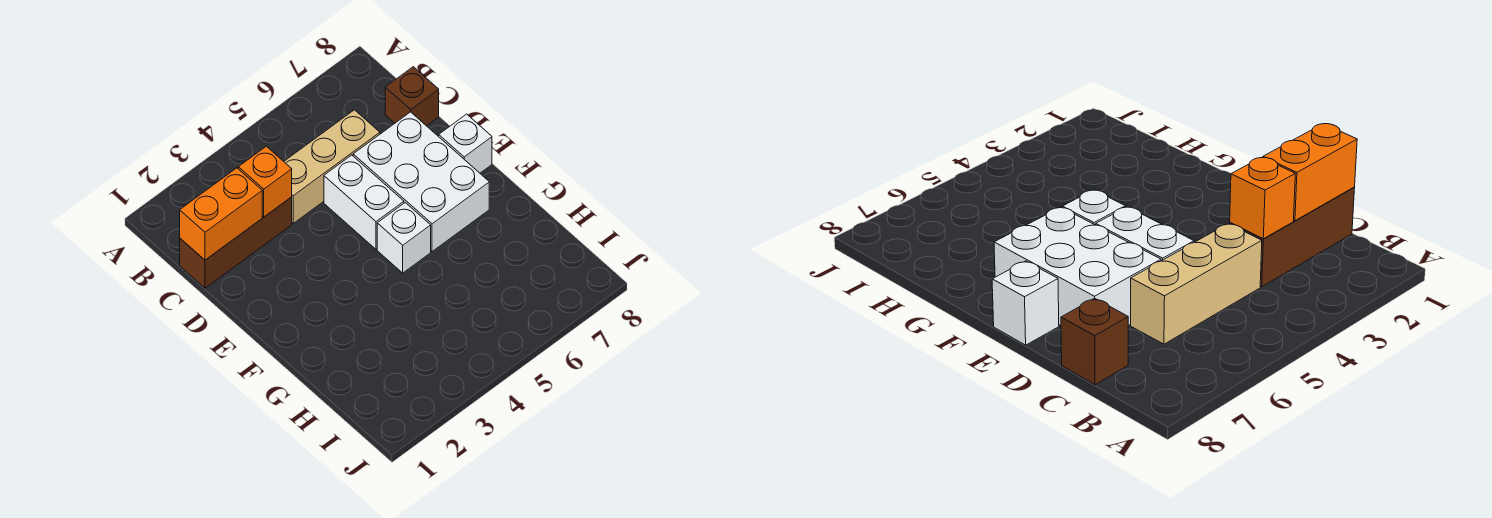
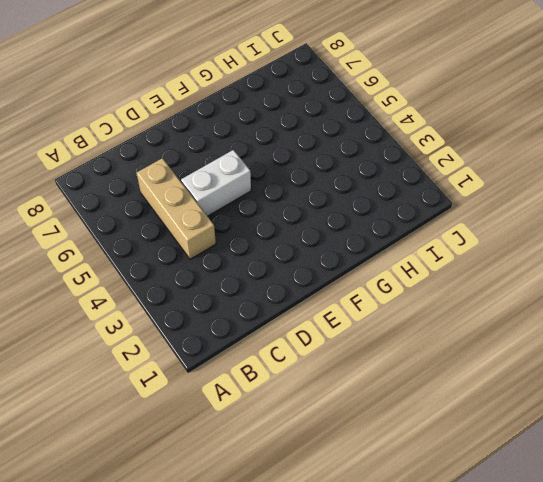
none -> brown 1x3 brick [180,197,292,288]
none -> brown 1x1 brick [385,67,439,126]

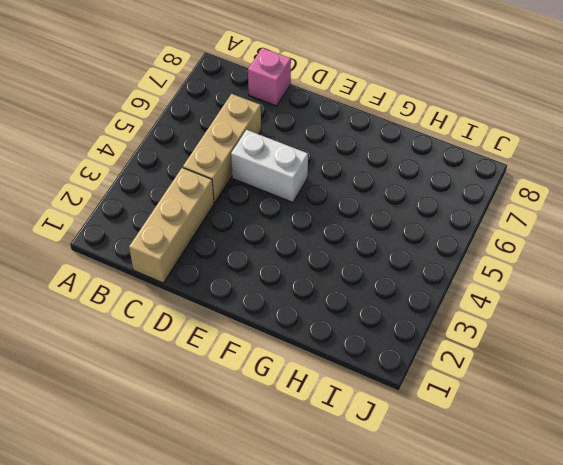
tan 1x3 brick [129,168,214,283] -> brown 1x3 brick [180,197,292,288]
pink 1x1 brick [248,48,291,106] -> brown 1x1 brick [385,67,439,126]
none -> white 2x3 brick [353,112,489,251]
none -> white 1x1 brick [439,114,492,173]

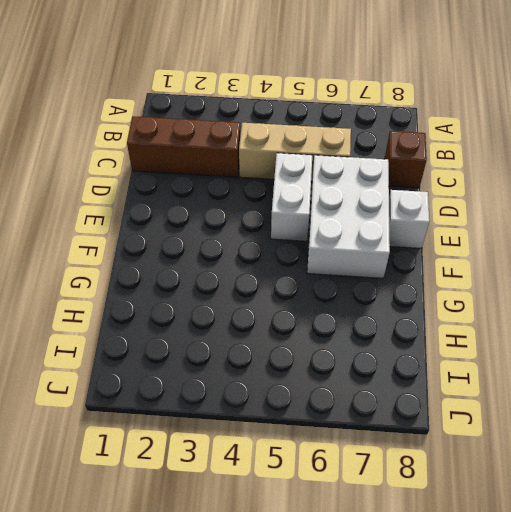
none -> white 1x1 brick [377,203,431,273]
none -> orange 1x2 brick [180,168,262,260]

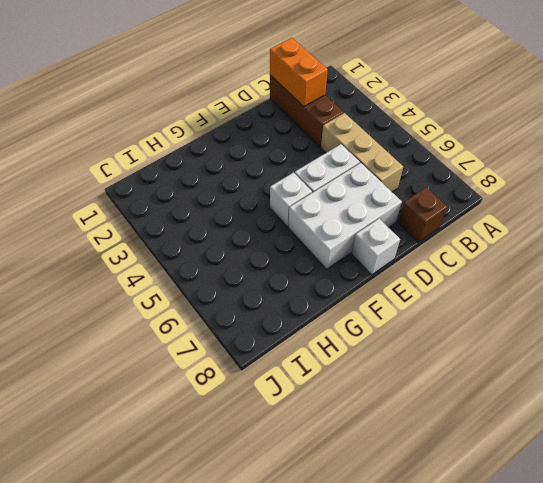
none -> orange 1x1 brick [238,146,292,217]

